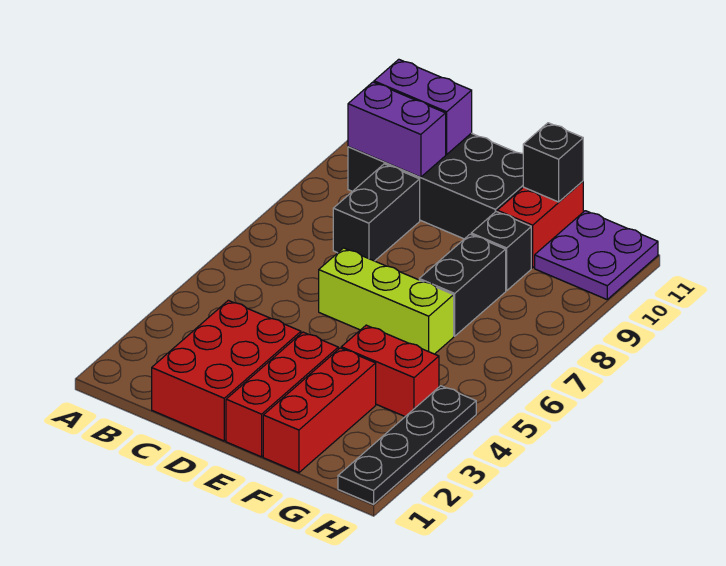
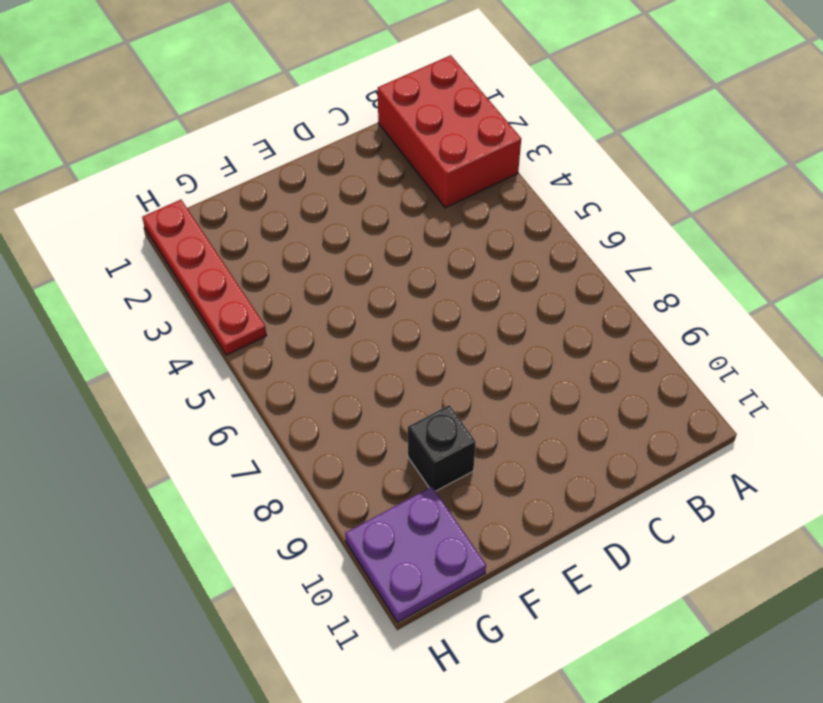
red 2x3 brick [378,55,521,208] -> red 2x3 brick moved to [152,300,301,441]
red 1x4 plate [142,200,267,355] -> black 1x4 plate [338,386,476,504]
none -> black 2x4 brick [348,133,523,239]
none -> black 1x2 brick [333,164,420,261]
none -> lime 1x3 brick [319,248,454,354]

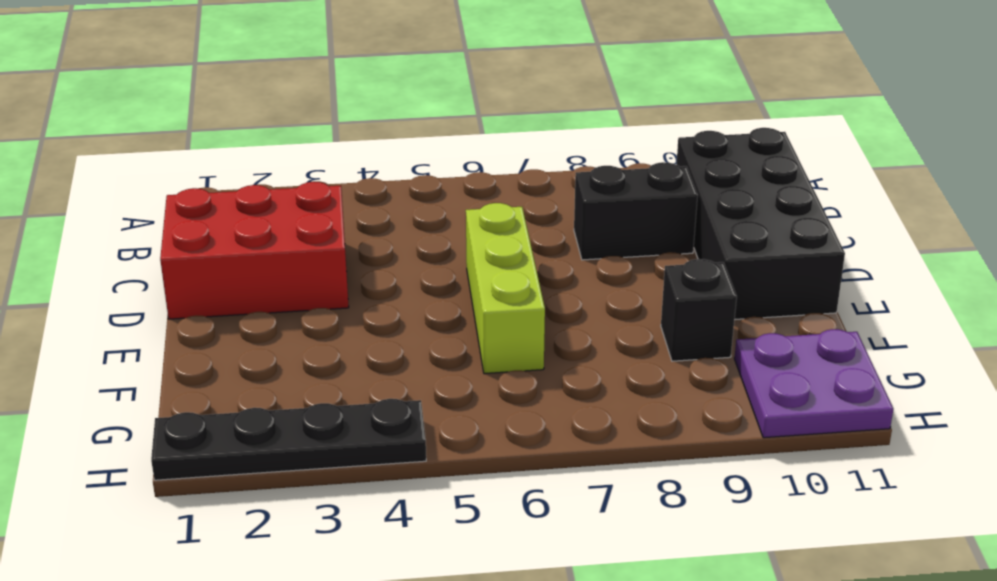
none -> red 1x3 brick [226,332,338,457]
none -> red 1x3 brick [263,348,376,473]
none -> red 1x2 brick [341,325,439,416]

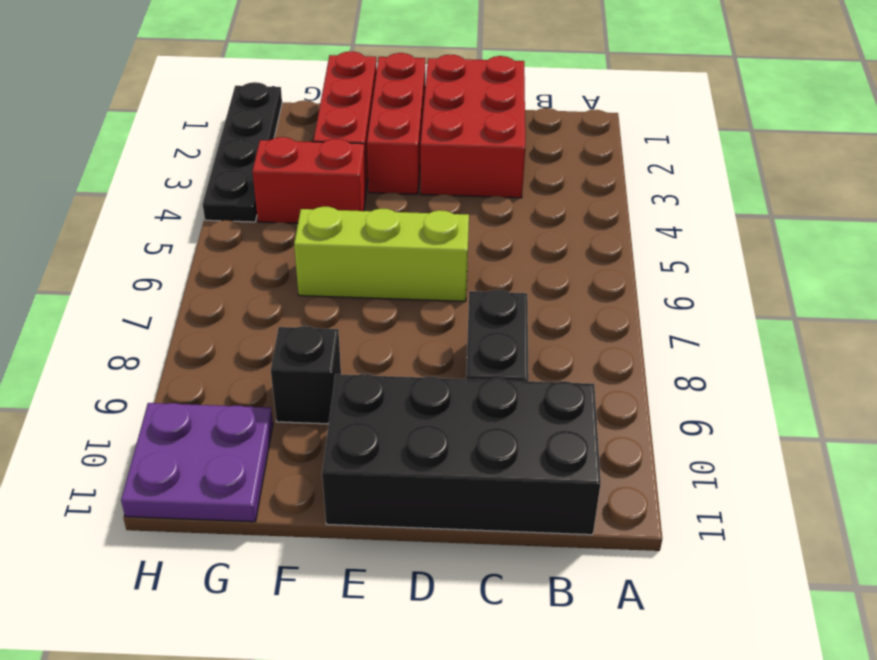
none -> black 1x2 brick [419,234,506,336]
none -> red 1x2 brick [497,181,583,268]
none -> purple 1x2 brick [348,82,446,177]

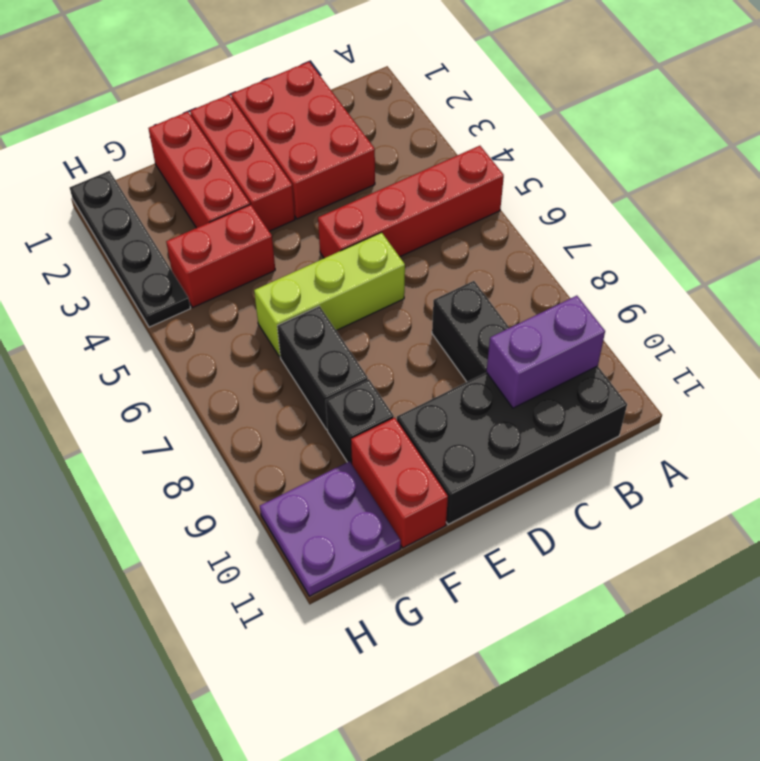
red 1x4 brick [318,146,504,258] -> none
none -> purple 1x2 brick [374,59,472,154]
none -> black 1x1 brick [523,123,583,202]

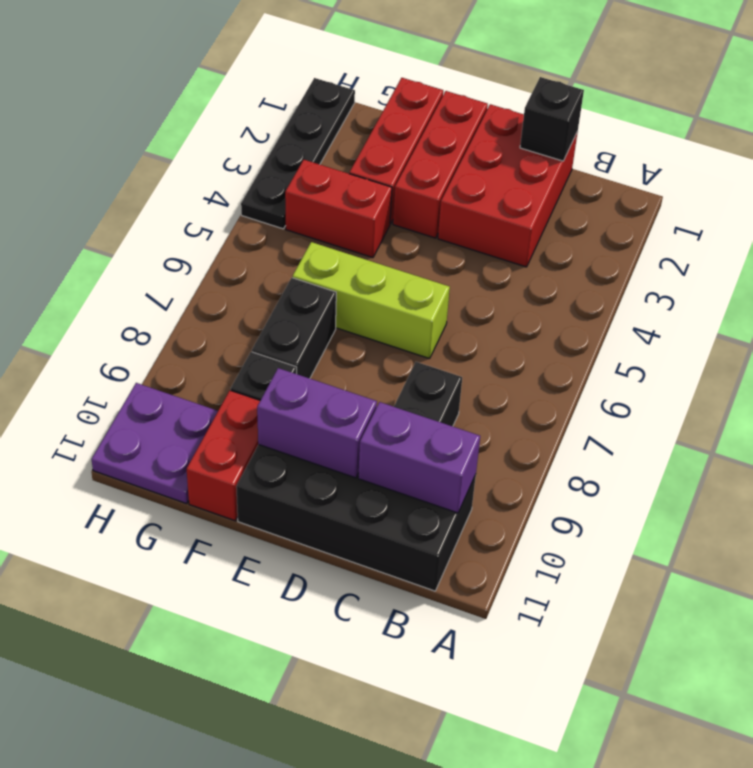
black 1x1 brick [520,77,584,161] -> black 1x1 brick moved to [523,123,583,202]
purple 1x2 brick [257,368,377,478] -> purple 1x2 brick moved to [374,59,472,154]

